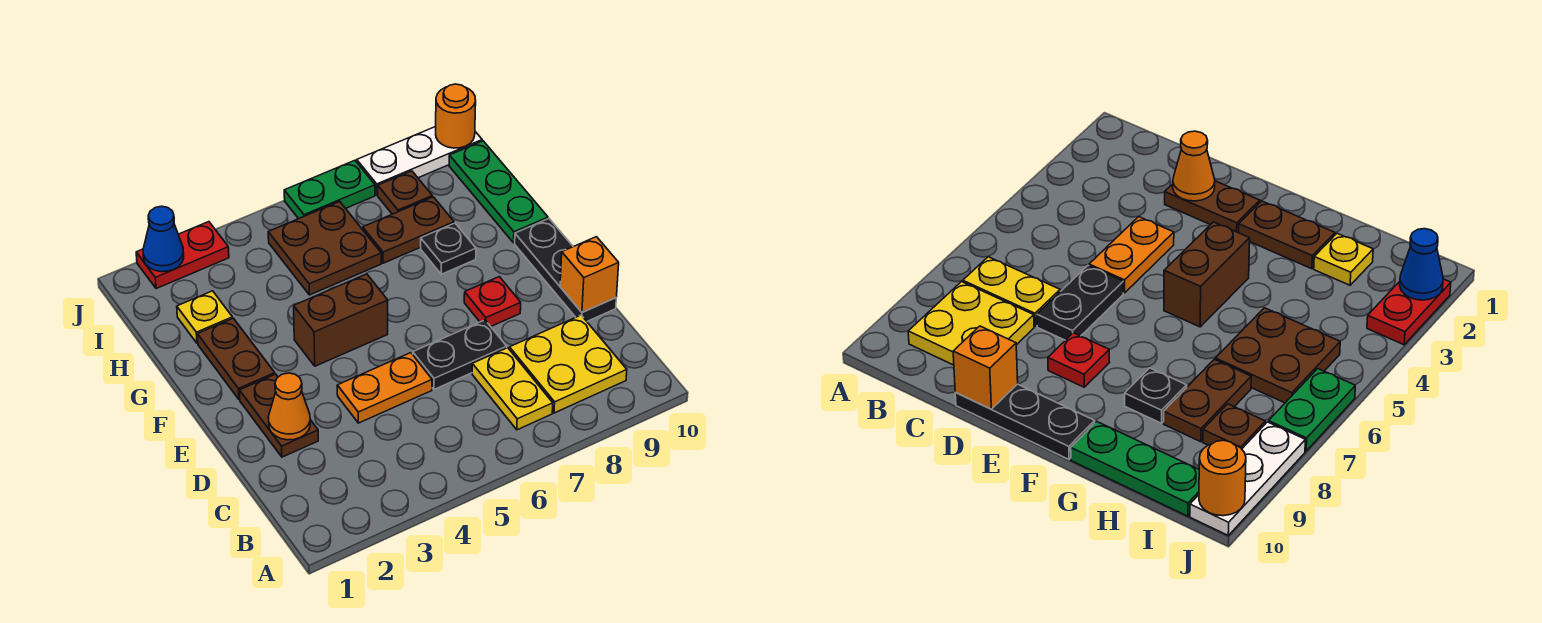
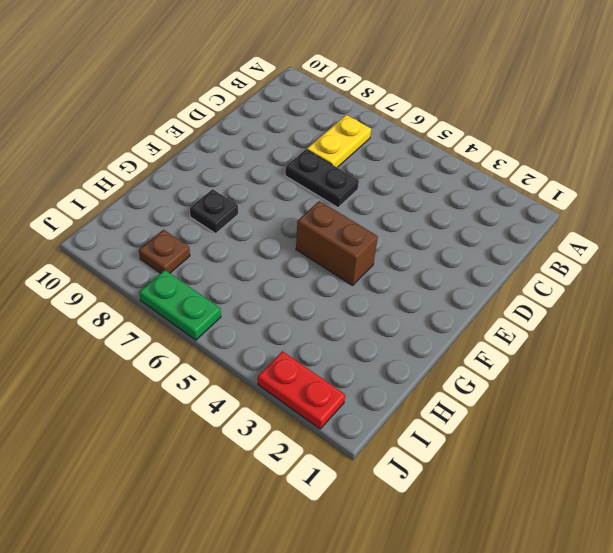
none -> yellow 2x2 plate [509,315,627,413]
none -> brown 1x2 plate [239,374,318,457]
none -> orange 1x2 plate [337,353,432,423]

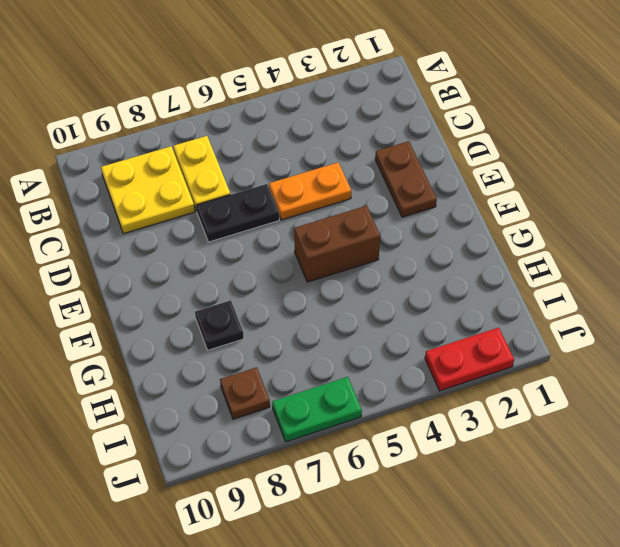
none -> black 1x3 plate [515,219,616,321]
none -> red 1x1 plate [464,277,521,326]
none -> brown 1x2 plate [197,318,275,399]

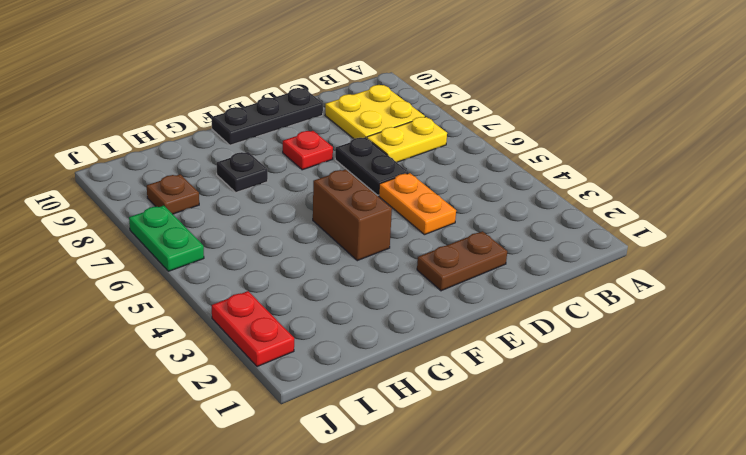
none -> brown 1x2 plate [197,318,275,399]
none -> green 1x3 plate [449,141,548,243]
none -> yellow 1x1 plate [177,291,233,343]

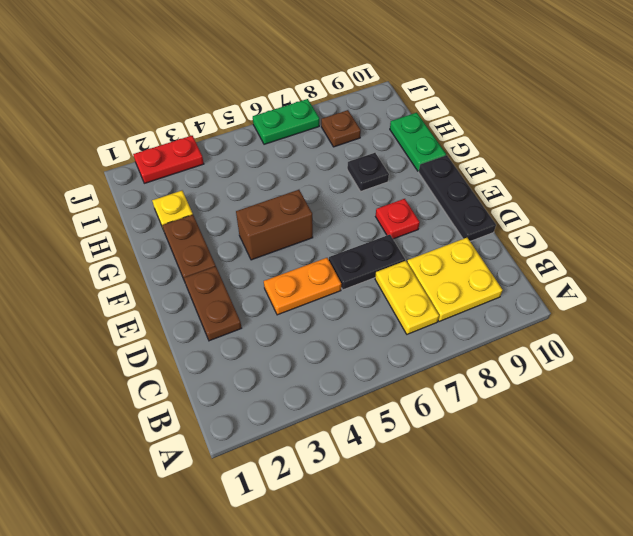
green 1x2 plate [390,113,446,171] -> green 1x3 plate [449,141,548,243]
none -> brown 2x2 plate [268,201,381,295]
none -> brown 1x2 plate [363,197,454,263]
none -> white 1x3 plate [357,127,482,195]

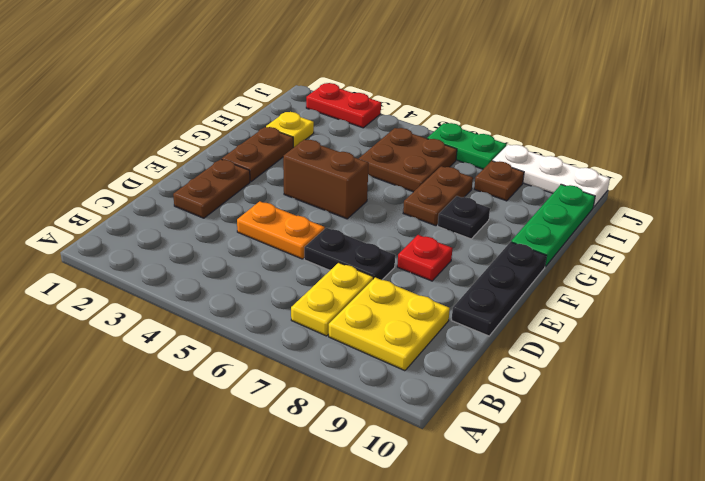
brown 1x2 plate [403,166,473,226] -> brown 1x2 plate turned to [363,197,454,263]
none -> orange 1x1 cone [268,373,310,440]
none -> orange 1x1 brick [560,237,619,312]
none -> blue 1x1 cone [143,206,184,272]

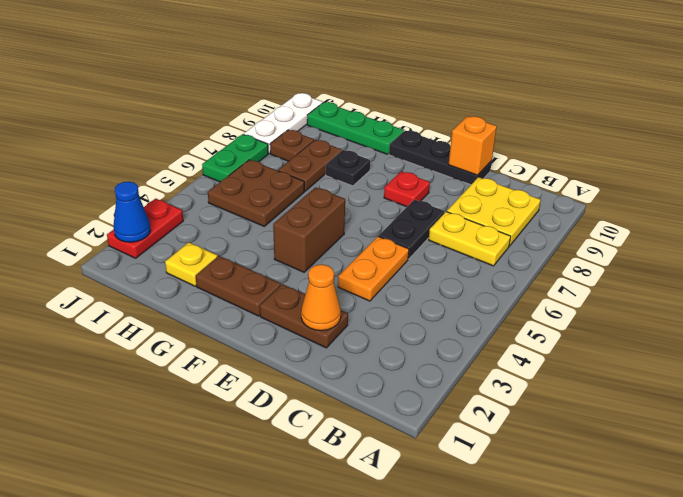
none -> orange 1x1 round brick [436,84,476,148]

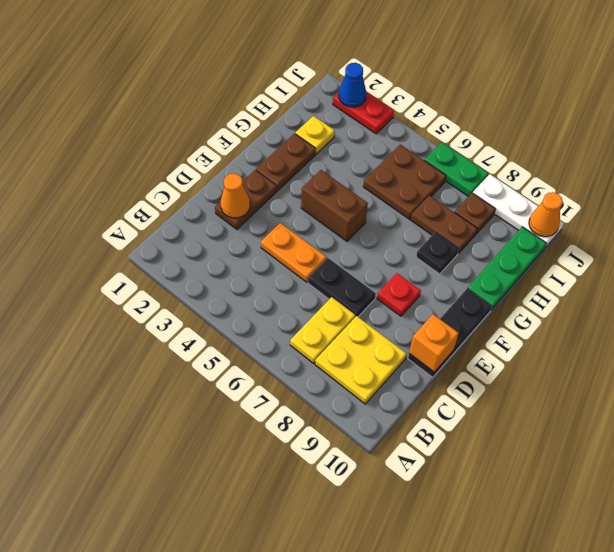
orange 1x1 cone [529,192,563,237] -> orange 1x1 round brick [436,84,476,148]

